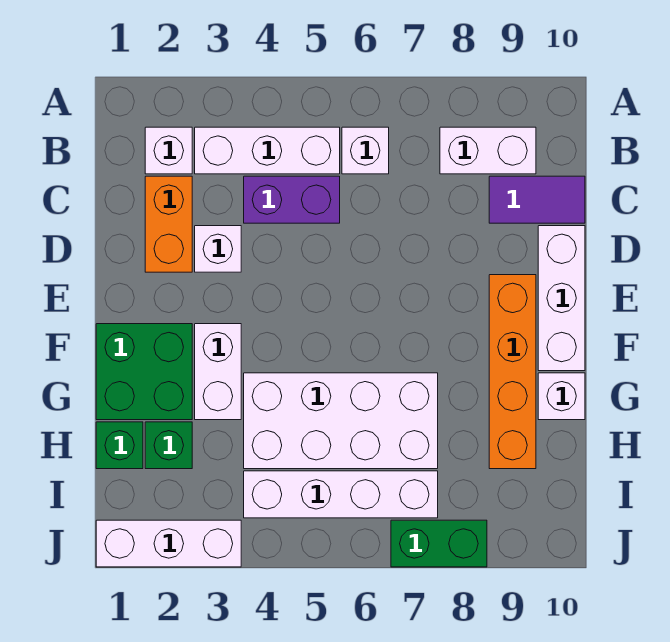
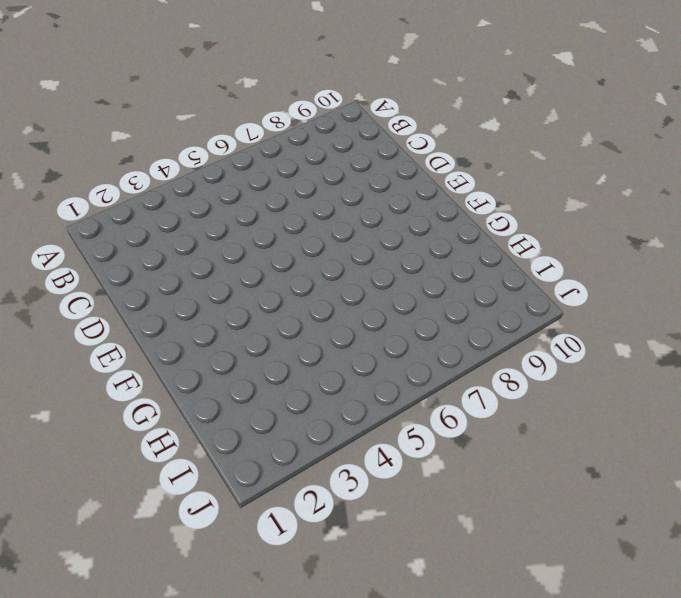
none -> white 1x1 brick [145,127,192,174]
none -> white 1x3 brick [195,127,340,174]
none -> white 1x1 brick [342,127,389,174]

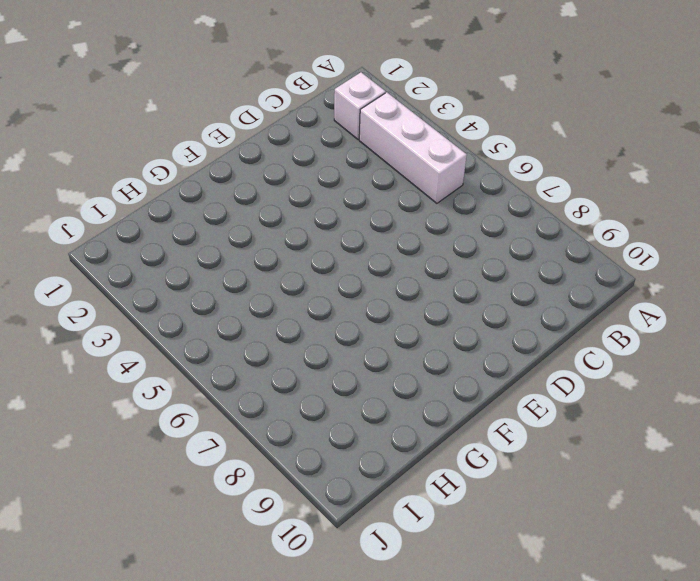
none -> white 1x1 brick [342,127,389,174]
none -> white 1x2 brick [440,127,536,174]
none -> orange 1x2 brick [145,176,192,272]

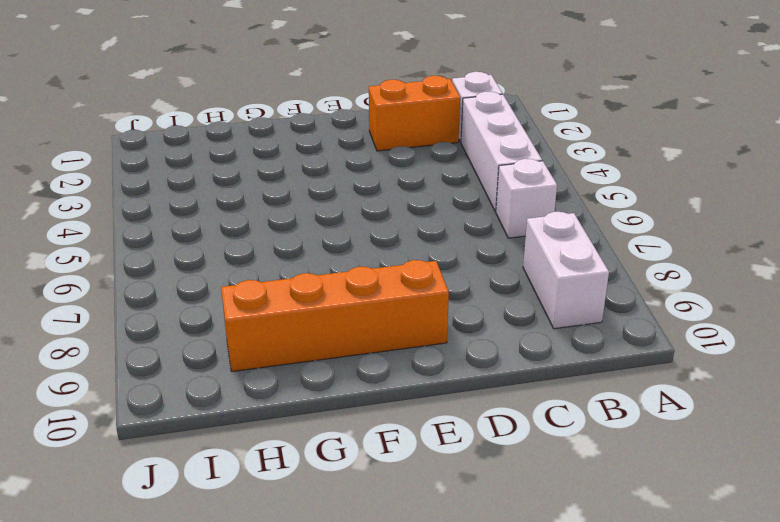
none -> purple 1x2 brick [244,176,340,223]
none -> purple 1x2 tile [489,176,585,223]
none -> white 1x1 brick [195,226,241,272]

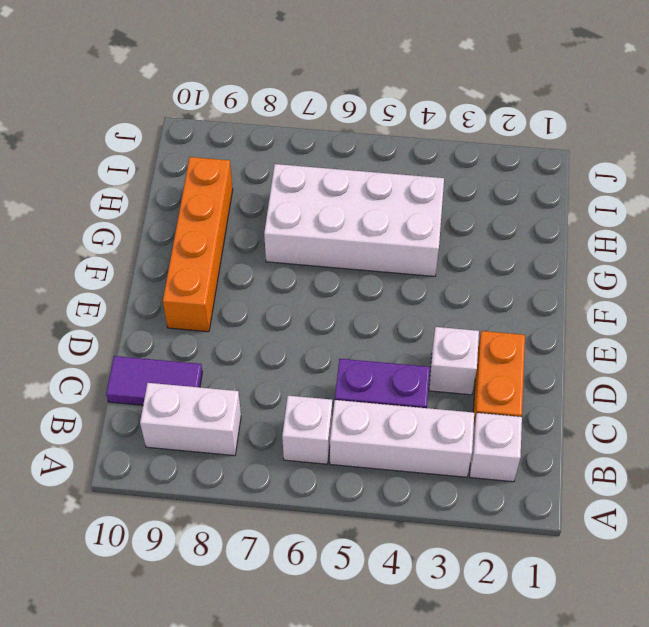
none -> white 1x3 brick [538,226,585,371]
none -> green 2x2 brick [96,324,192,420]
none -> white 1x2 brick [195,324,241,420]

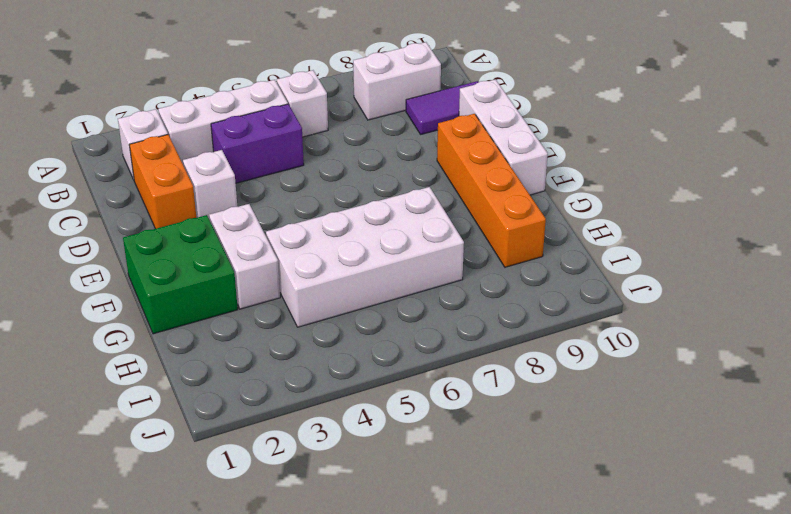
none -> white 1x1 brick [538,373,585,420]
none -> green 1x1 brick [96,422,143,469]
none -> green 1x1 brick [145,422,192,469]

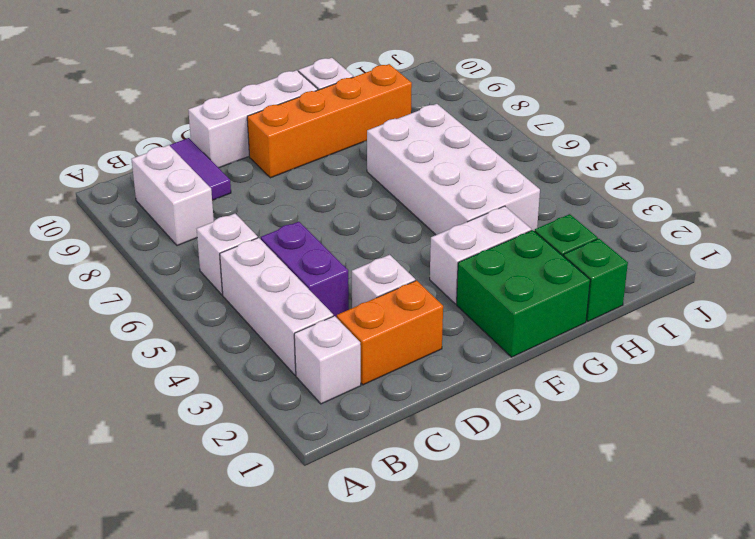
none -> white 1x4 brick [244,471,438,518]
none -> white 1x3 brick [96,520,241,567]
none -> green 1x2 brick [391,520,487,567]

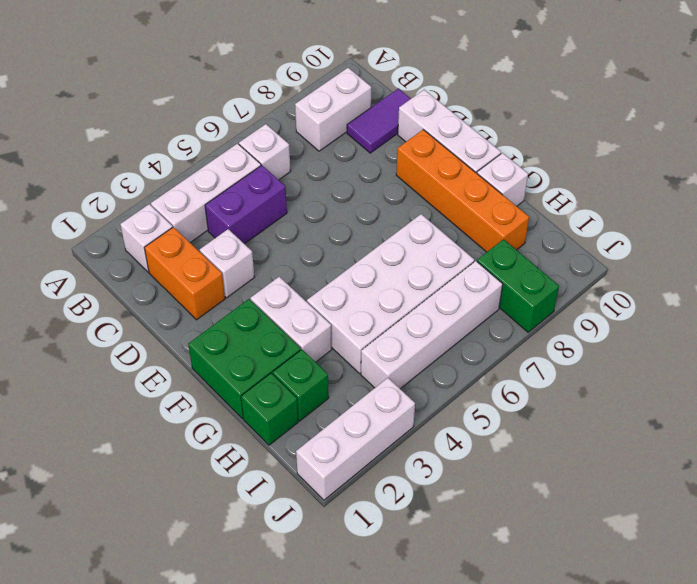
green 1x2 brick [477,239,559,332] -> green 1x2 brick turned to [391,520,487,567]

